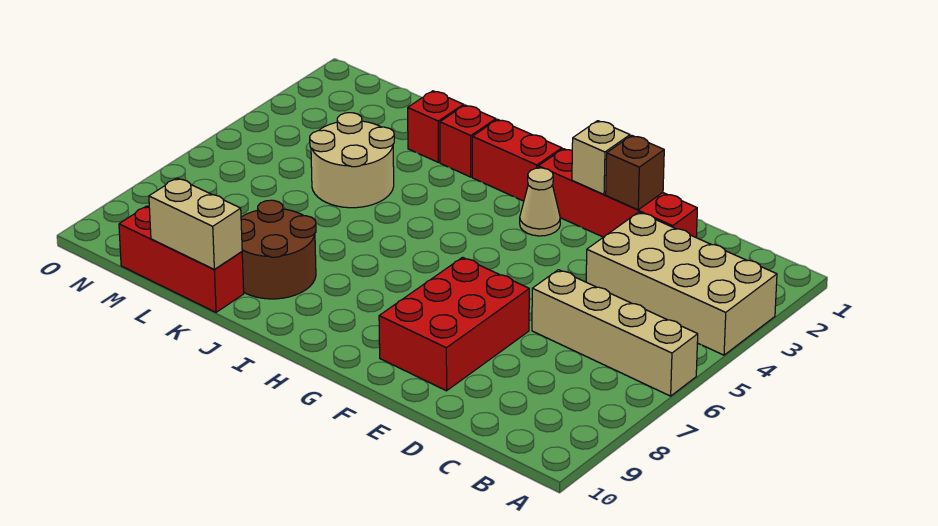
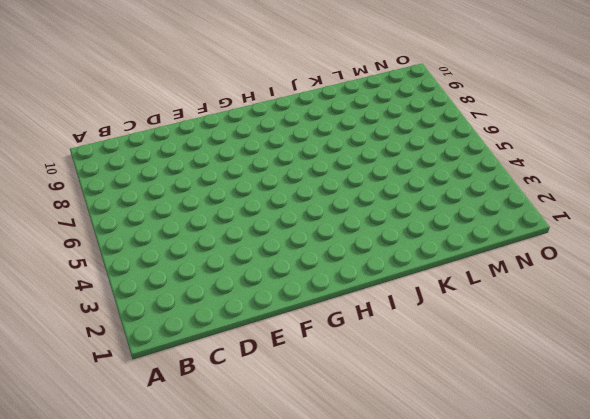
none -> tan 2x4 brick [586,212,777,355]
none -> tan 1x4 brick [532,270,698,396]
none -> red 1x4 brick [538,149,697,237]

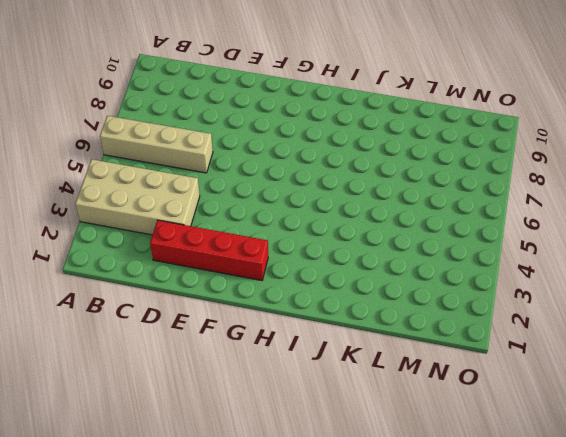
none -> red 2x3 brick [379,258,529,391]
none -> tan 1x1 cone [520,168,560,236]
none -> red 1x2 brick [472,119,562,201]

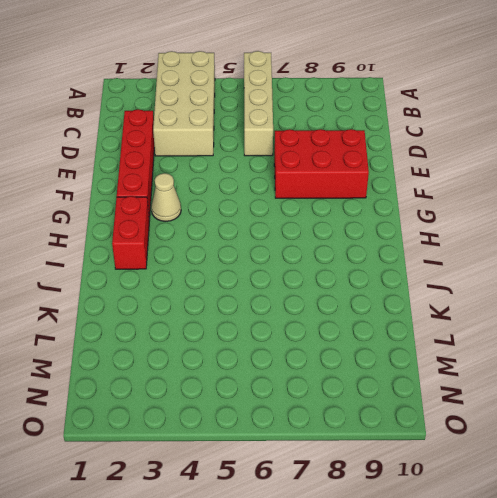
none -> red 1x1 brick [440,105,496,177]
none -> brown 2x2 round brick [241,200,316,299]
none -> red 1x1 brick [408,91,464,162]

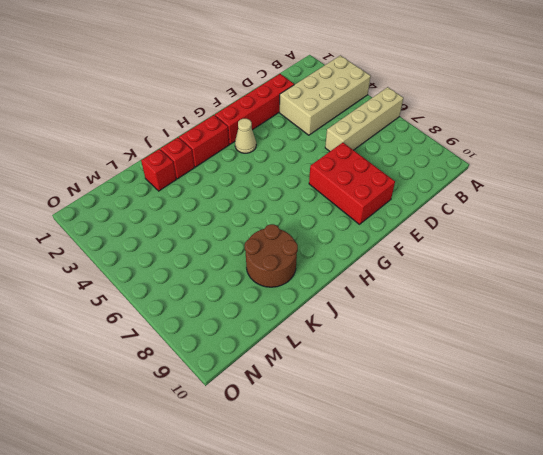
none -> tan 2x2 round brick [310,113,394,208]
none -> red 1x3 brick [119,206,244,312]
none -> brown 1x1 brick [606,135,664,210]

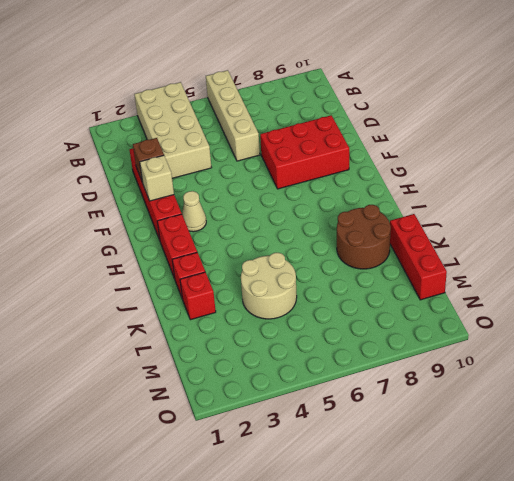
none -> tan 1x2 brick [149,178,242,269]

